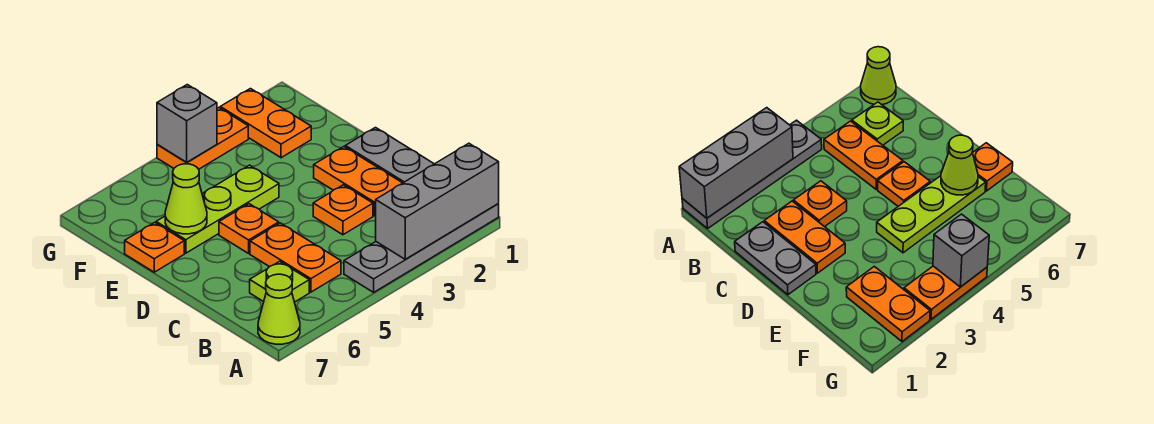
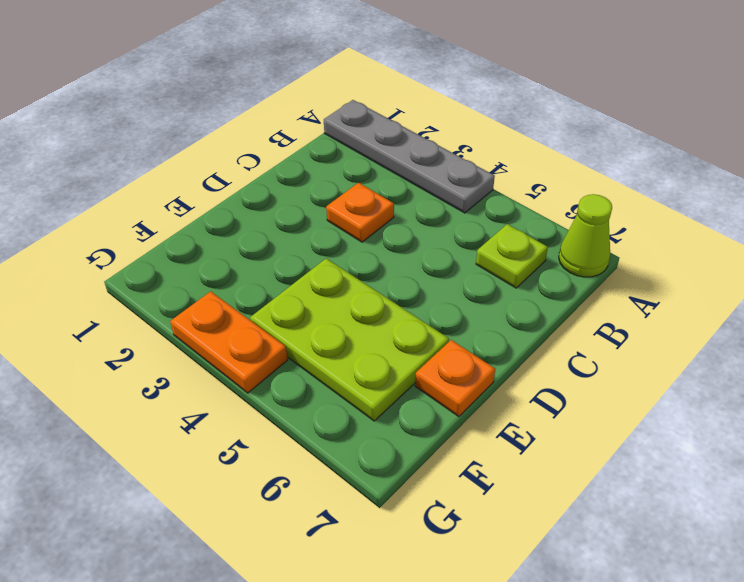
lime 2x3 plate [250,258,449,421] -> lime 1x3 plate [156,165,279,253]
none -> orange 1x2 plate [250,223,341,292]
none -> grey 1x2 plate [345,128,434,183]
none -> orange 1x2 plate [314,147,402,216]

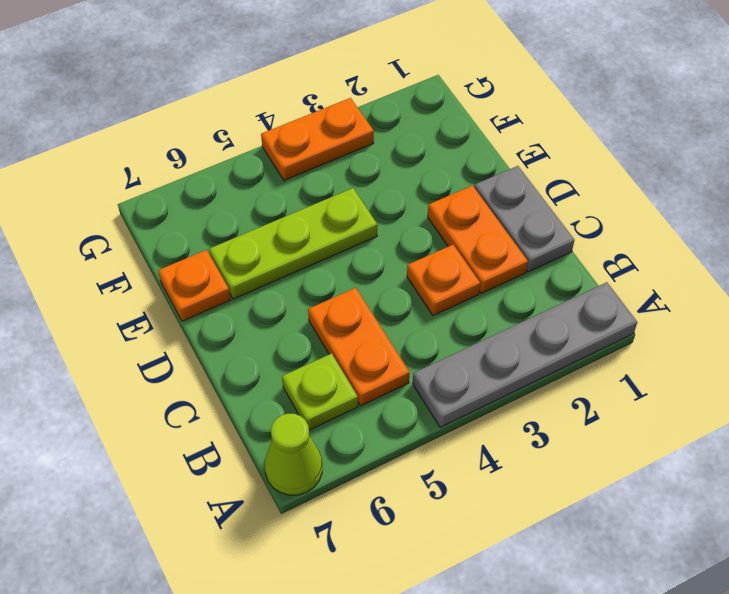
none -> orange 1x1 plate [219,204,279,253]
none -> orange 1x2 plate [220,89,311,158]
none -> grey 1x3 brick [376,143,499,259]

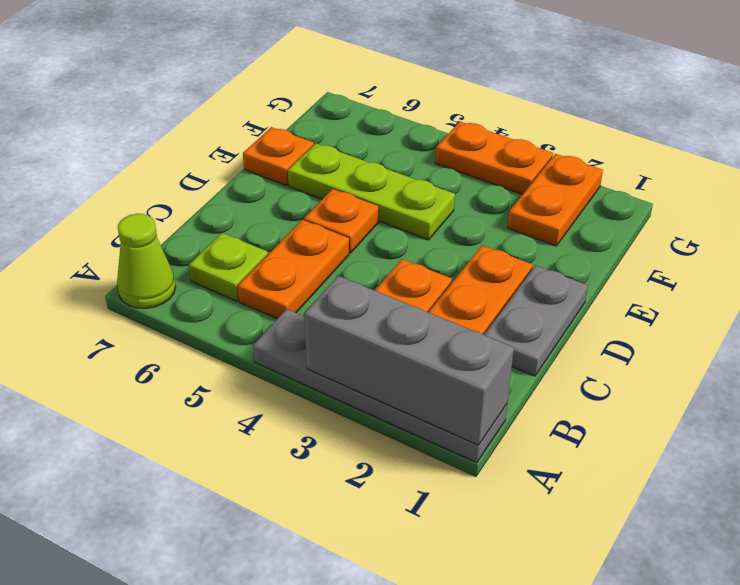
none -> lime 1x1 cone [165,164,207,234]
none -> grey 1x1 brick [157,85,217,162]

